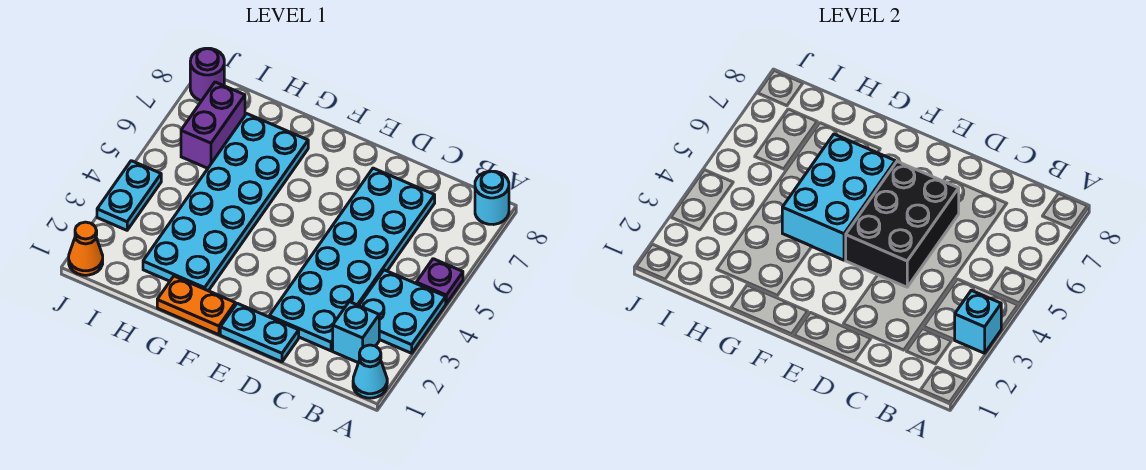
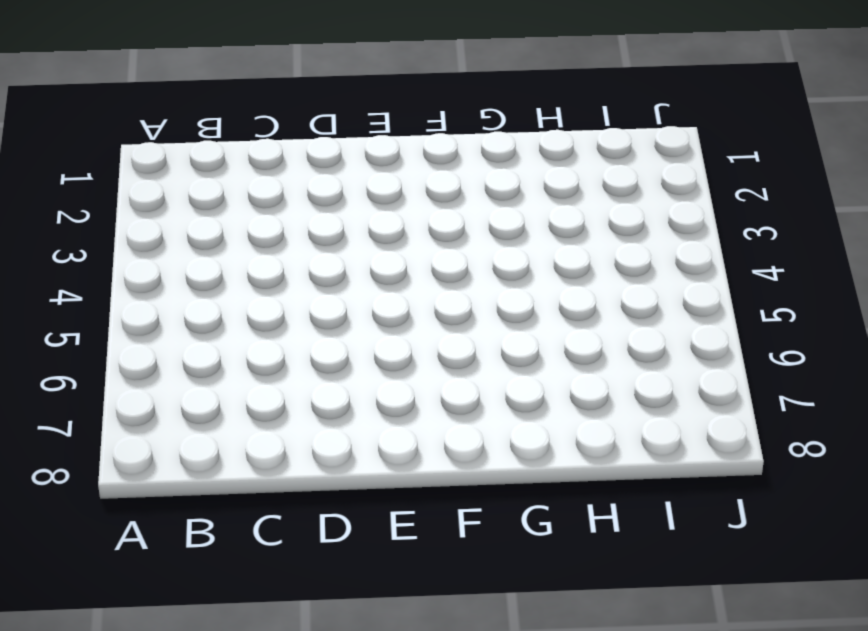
none -> cyan 1x1 cone [353,345,387,398]
none -> cyan 2x2 plate [359,270,446,353]
none -> purple 1x1 plate [416,259,463,304]

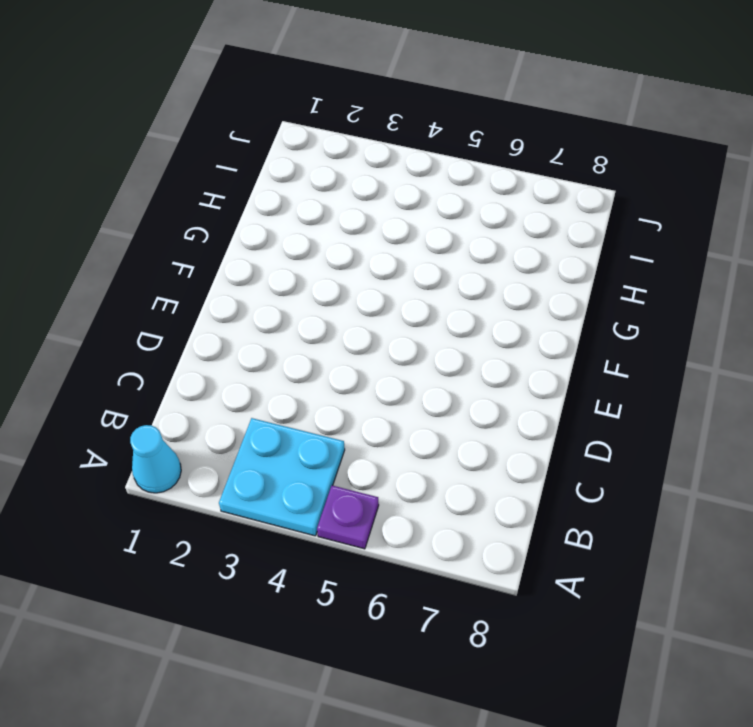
none -> cyan 1x1 round brick [475,171,509,225]
none -> cyan 1x1 brick [333,302,379,363]
none -> cyan 2x6 plate [269,168,435,351]

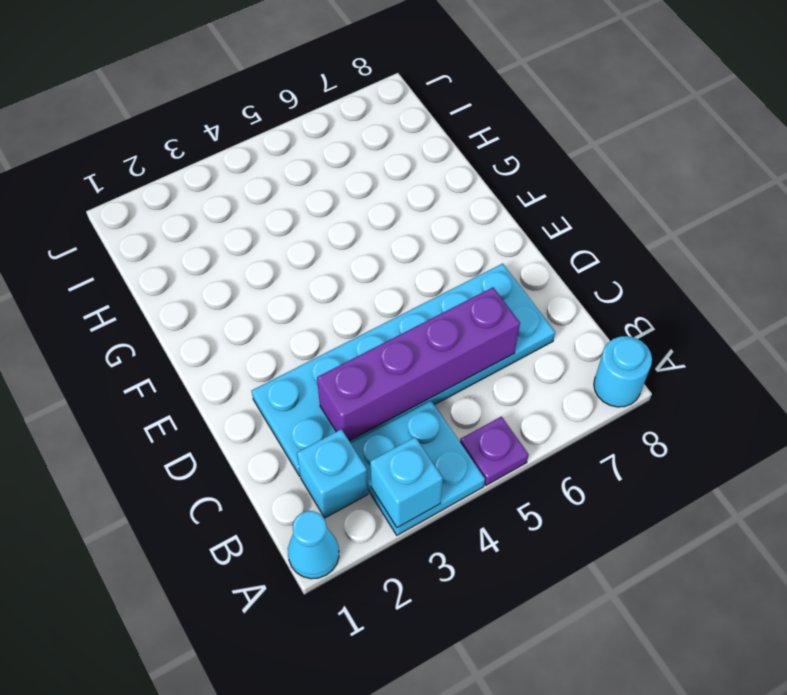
purple 1x4 brick [317,287,520,441] -> none
none -> cyan 1x2 plate [220,303,299,362]
none -> orange 1x2 plate [157,276,235,335]
none -> cyan 2x6 plate [143,114,308,291]

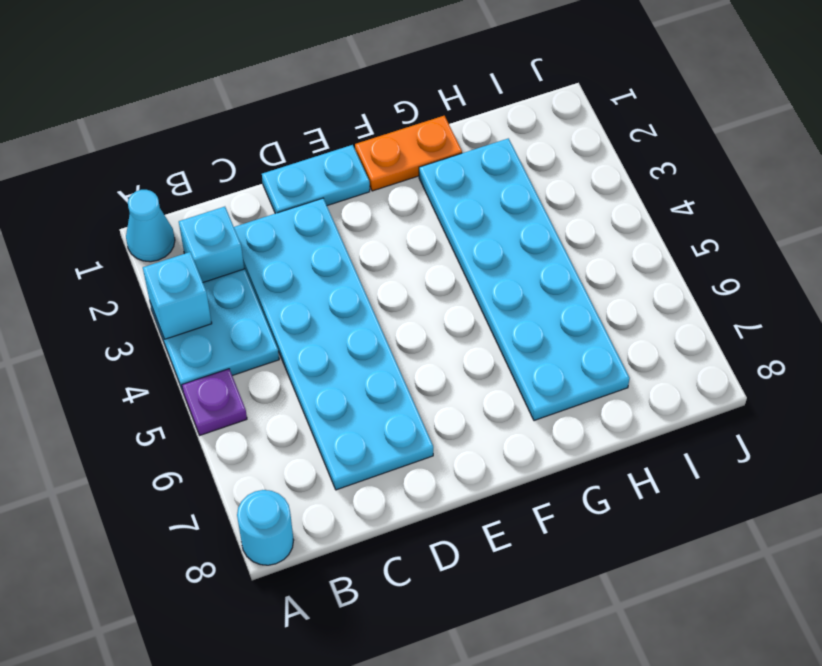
none -> purple 1x2 brick [181,82,245,168]
none -> orange 1x1 cone [69,222,103,275]
none -> cyan 1x2 plate [97,161,161,230]

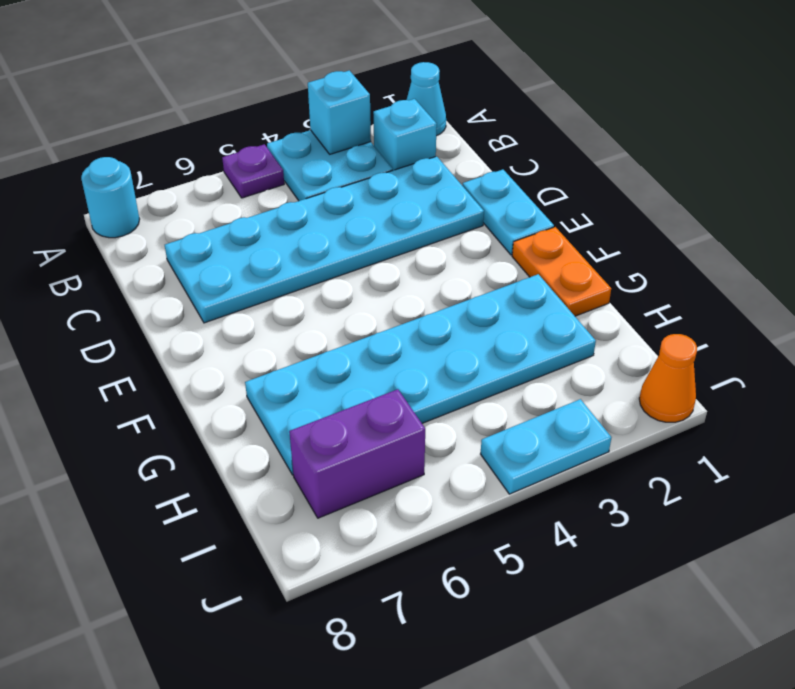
none -> purple 1x1 round brick [190,48,224,101]
none -> black 2x3 brick [846,162,959,287]
none -> cyan 2x3 brick [782,134,895,260]

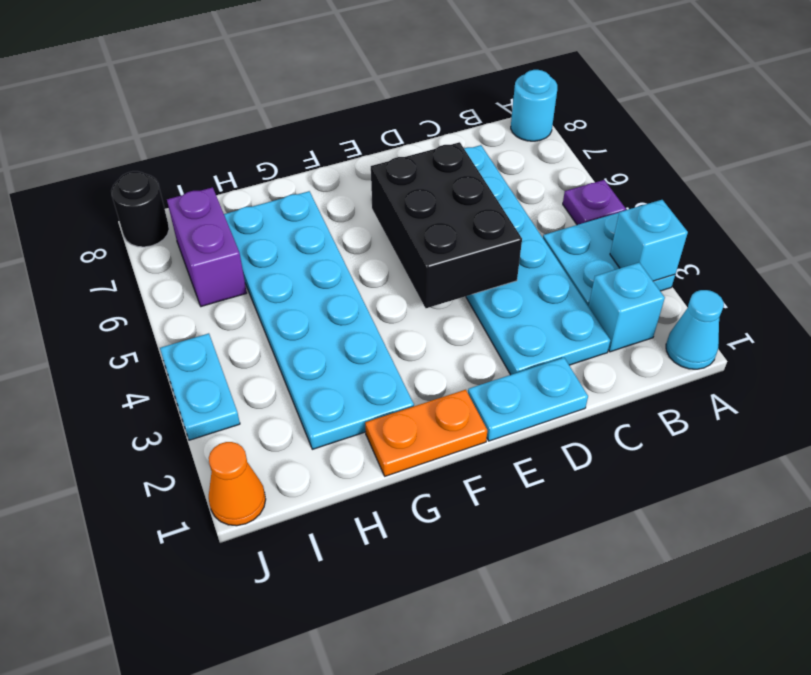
black 1x1 round brick [111,171,169,247] -> purple 1x1 round brick [190,48,224,101]
none -> cyan 2x3 brick [782,134,895,260]

